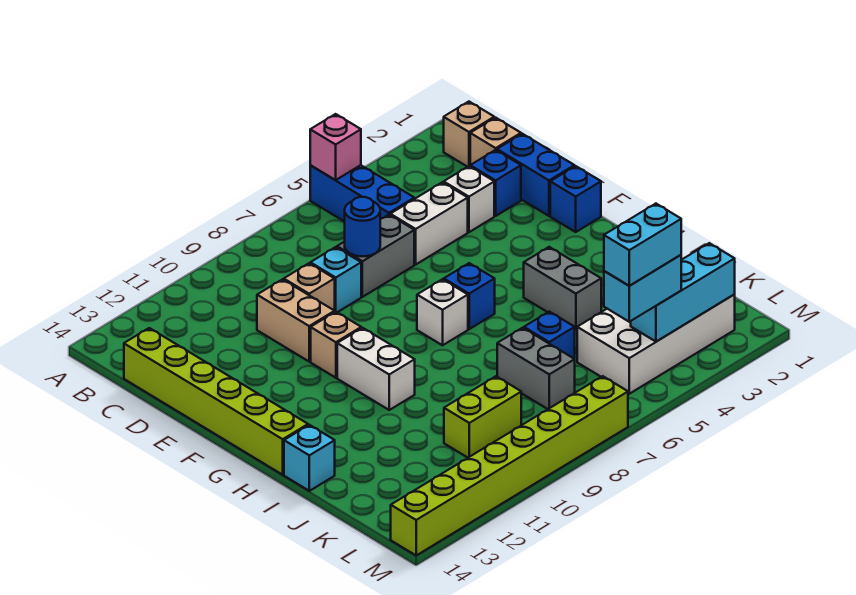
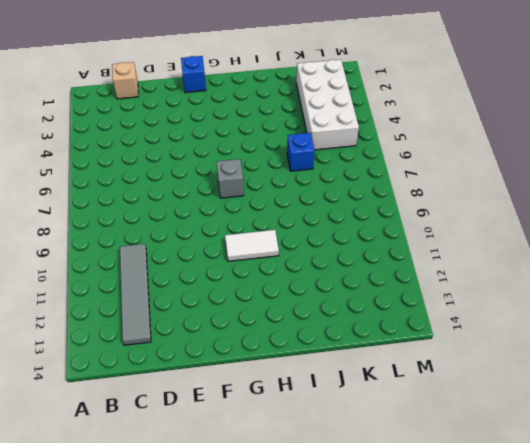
grey 1x4 tile [120,244,151,345] -> none
grey 1x1 brick [217,159,244,198] -> white 1x1 brick [417,279,468,345]
white 1x2 tile [225,230,279,261] -> white 1x2 brick [337,328,415,410]
none -> blue 1x3 brick [310,165,414,222]
none -> tan 1x1 brick [444,102,494,167]
none -> lime 1x6 brick [124,328,308,475]

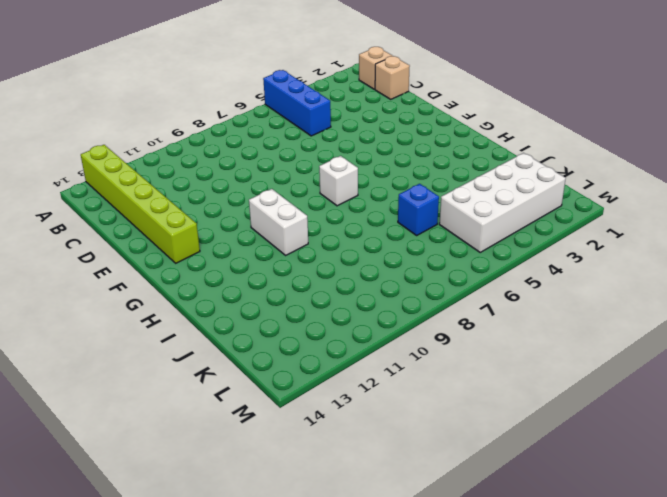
lime 1x6 brick [81,145,200,263] -> lime 1x6 brick moved to [124,328,308,475]
none -> blue 1x2 brick [497,134,574,216]
none -> blue 1x1 brick [470,150,521,216]
none -> white 1x1 brick [444,166,494,232]

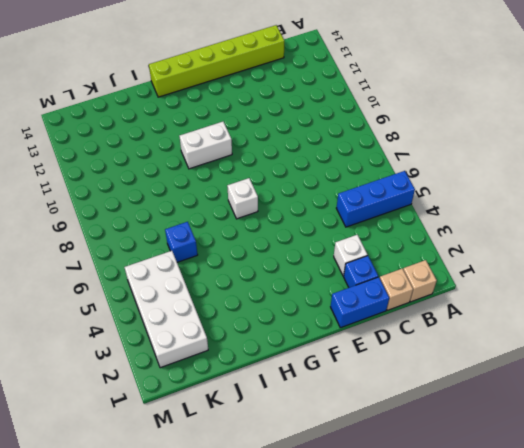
none -> white 1x2 brick [390,182,468,264]
none -> grey 1x2 brick [337,215,414,297]
none -> cyan 1x1 brick [310,247,361,312]

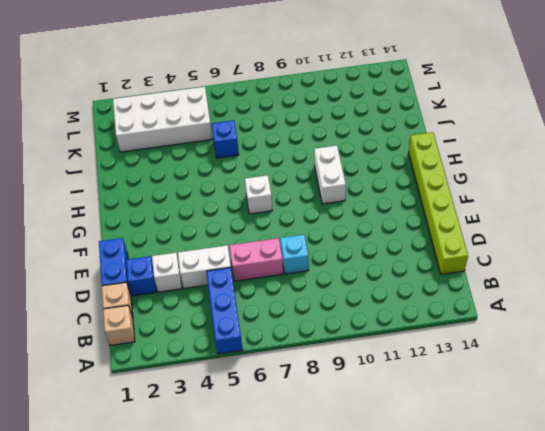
pink 1x2 brick [229,238,283,281] -> grey 1x2 brick [337,215,414,297]
none -> tan 1x1 brick [284,263,335,311]
none -> tan 1x2 brick [257,279,335,361]
none -> blue 1x1 brick [550,166,601,232]

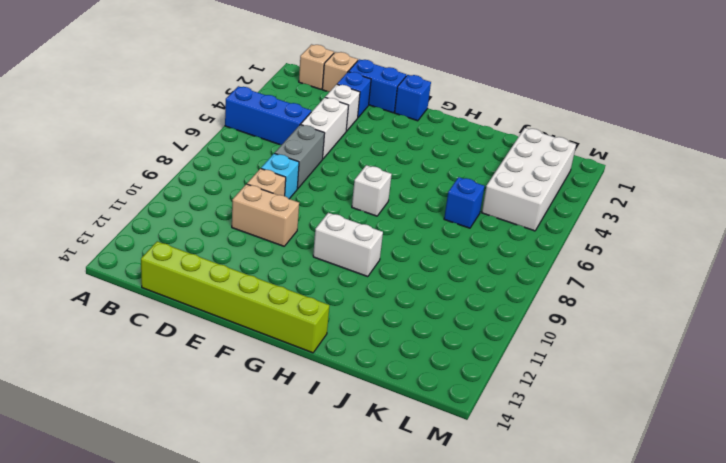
none -> tan 1x1 brick [311,312,361,378]
none -> blue 1x1 brick [444,263,495,329]
none -> grey 1x2 brick [524,247,601,329]

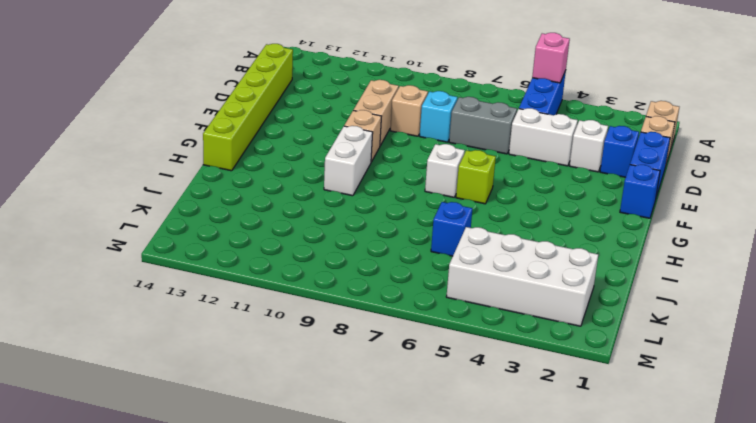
lime 1x1 brick [456,150,496,204] -> blue 1x1 brick [444,263,495,329]
none -> grey 1x2 brick [524,247,601,329]
none -> cyan 1x1 brick [284,425,335,491]
none -> grey 1x2 brick [497,328,575,409]

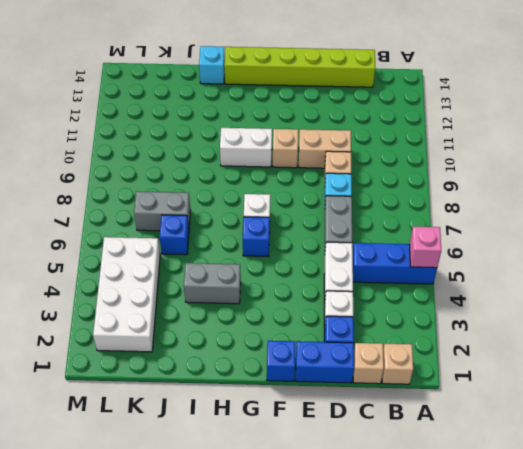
none -> lime 1x2 brick [444,376,521,458]
none -> lime 1x8 brick [391,376,628,555]
none -> blue 1x1 round brick [345,197,380,256]

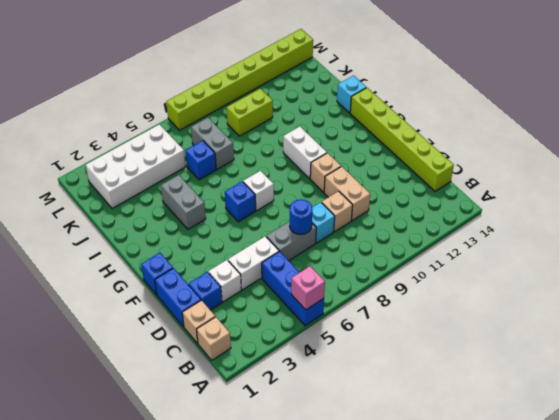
none -> cyan 1x3 brick [631,243,735,342]
none -> cyan 1x2 brick [604,255,681,322]
none -> cyan 1x2 brick [604,204,681,286]

